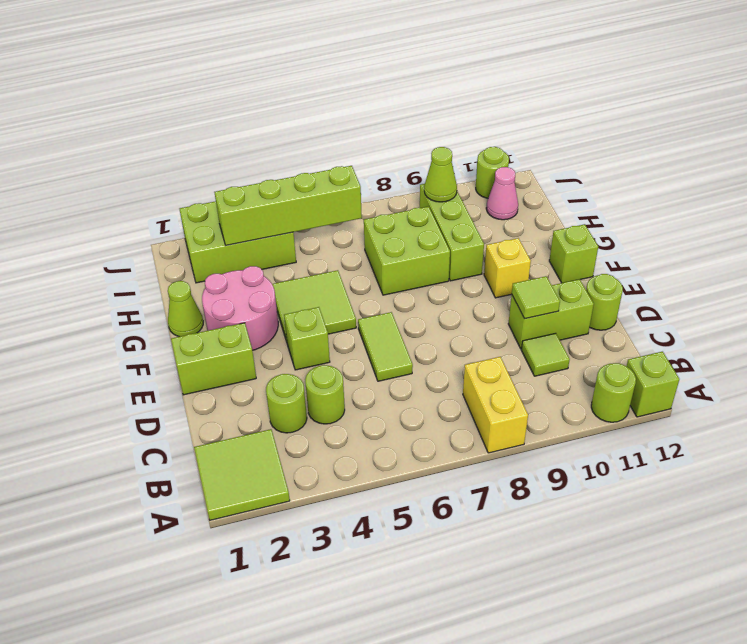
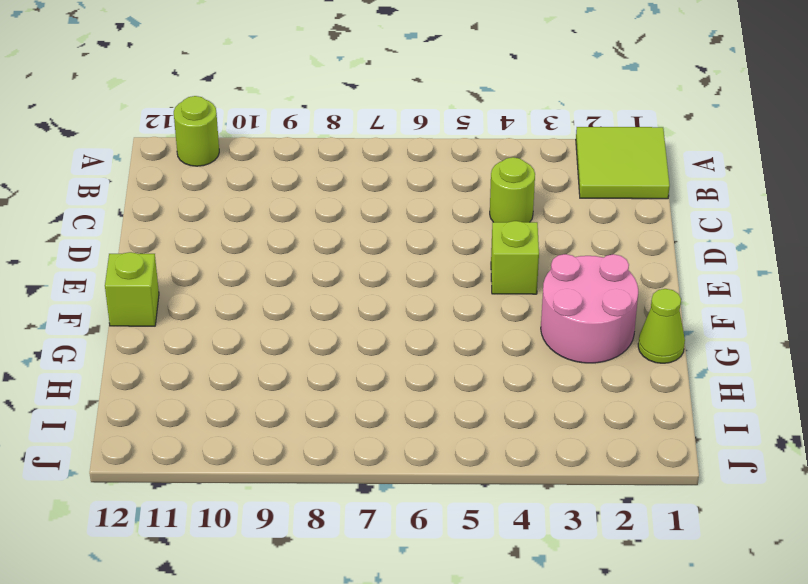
none -> yellow 1x2 brick [463,357,528,453]
none -> lime 1x1 brick [626,352,679,417]
none -> lime 1x1 round brick [266,374,307,433]

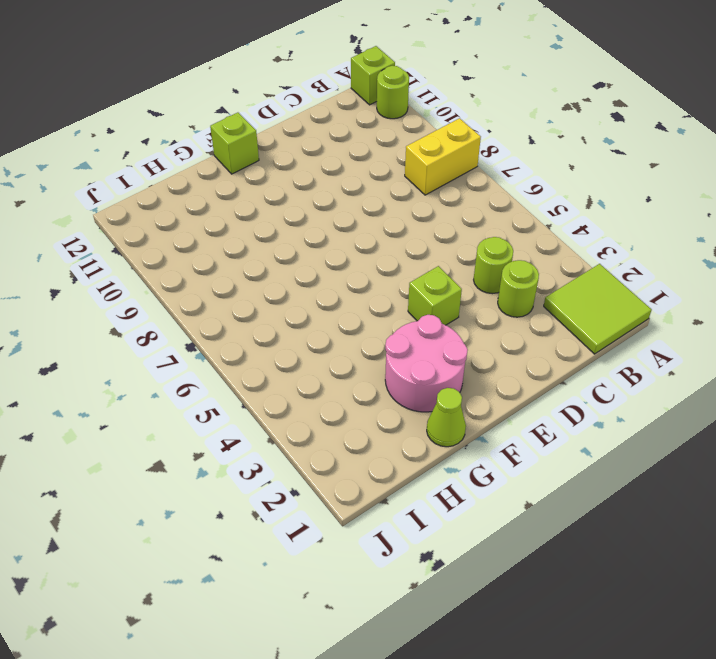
none -> lime 1x1 tile [521,333,570,376]
none -> lime 1x2 tile [358,312,413,381]
none -> lime 1x2 brick [508,279,594,349]

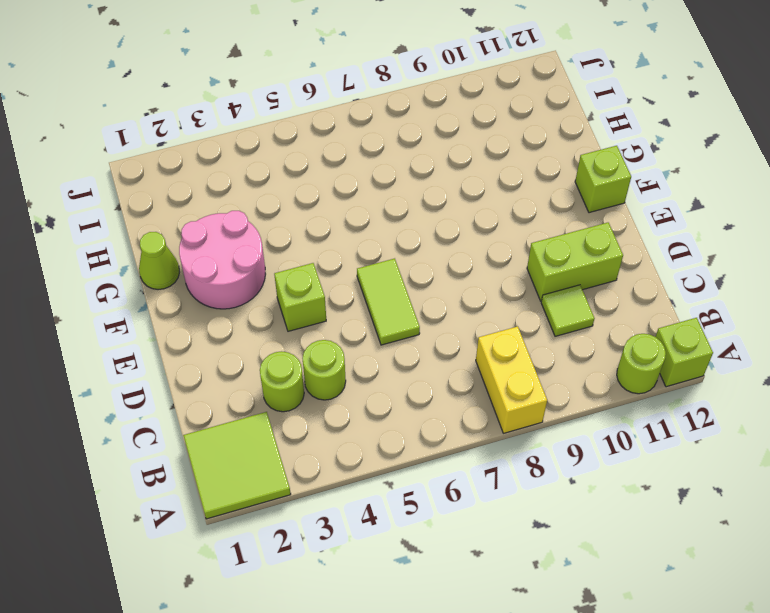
none -> lime 1x1 round brick [586,274,623,330]
none -> lime 1x2 brick [171,323,256,395]
none -> lime 2x2 tile [272,270,356,342]

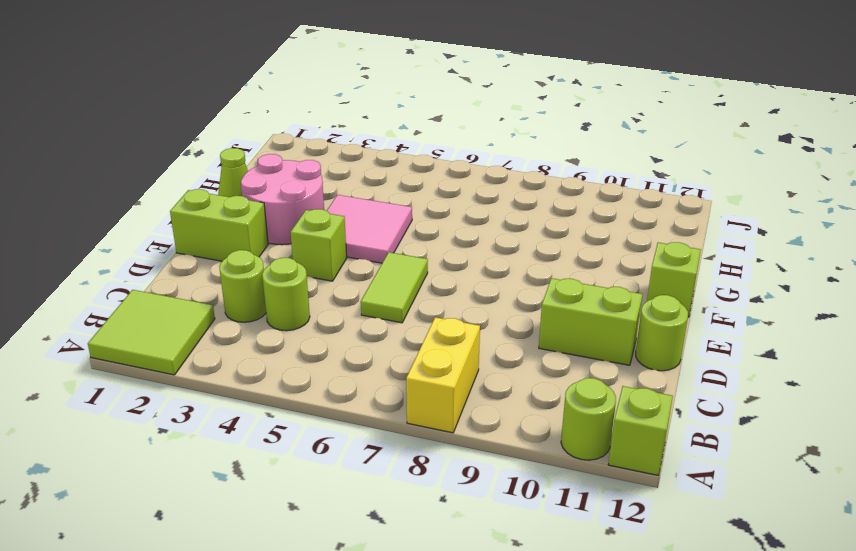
pink 2x2 tile [327,195,412,263] -> lime 2x2 tile [272,270,356,342]
none -> lime 1x1 tile [521,333,570,376]
none -> yellow 1x1 brick [484,238,531,298]
none -> lime 2x2 brick [364,206,450,295]

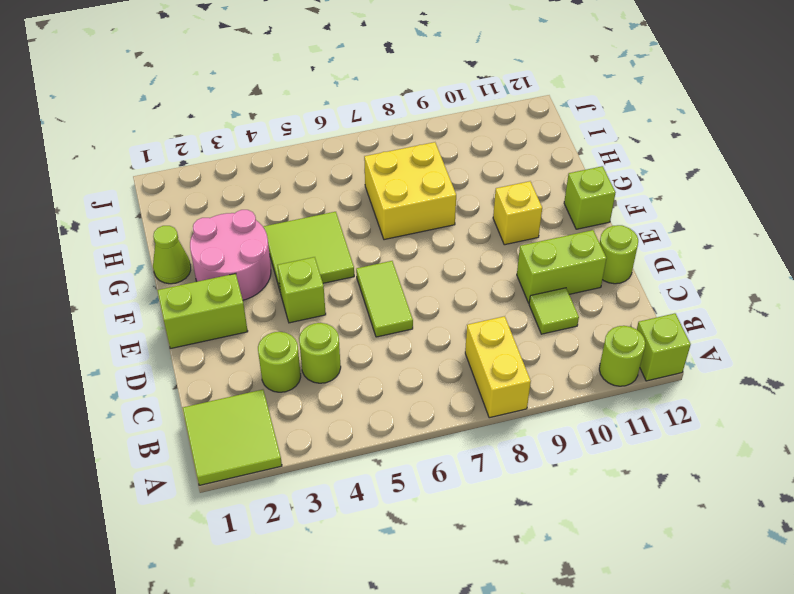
yellow 2x2 brick [364,142,456,240] -> lime 2x2 brick [364,206,450,295]
none -> lime 1x3 brick [420,184,484,281]
none -> lime 2x3 brick [180,201,296,283]
none -> pink 1x1 cone [486,167,518,220]

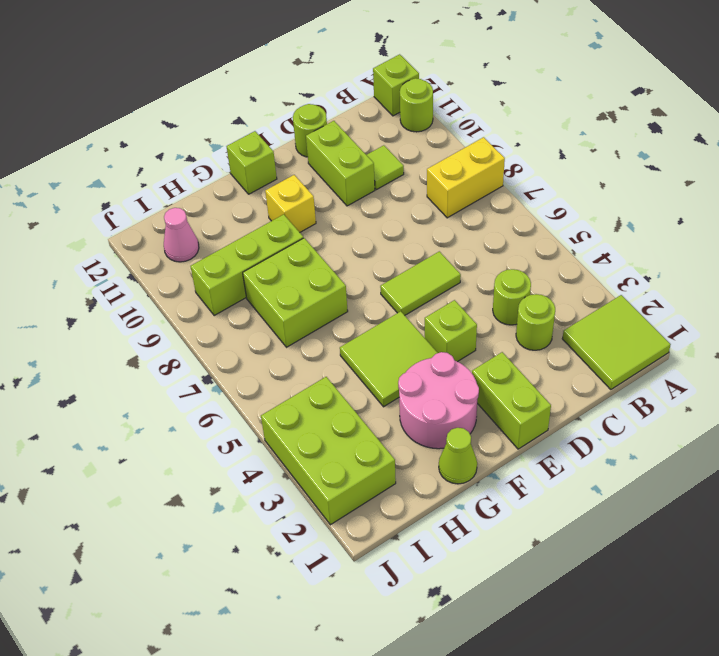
none -> lime 1x1 round brick [476,147,509,198]
none -> lime 1x1 tile [512,276,560,319]
none -> lime 1x4 brick [214,166,362,245]

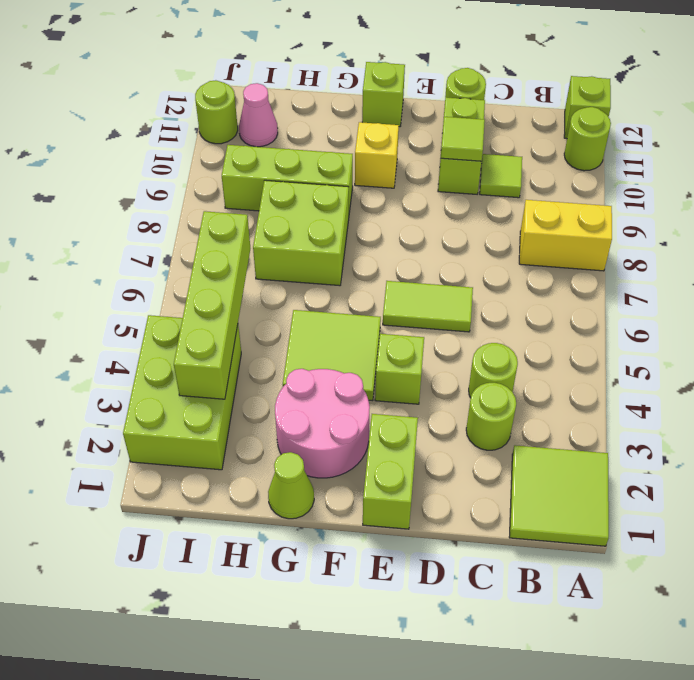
none -> lime 1x1 cone [424,147,457,202]

